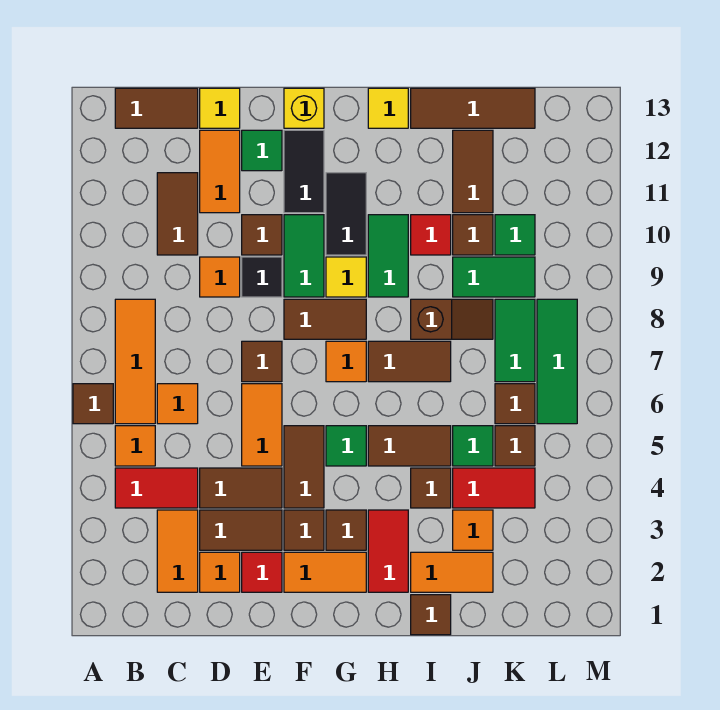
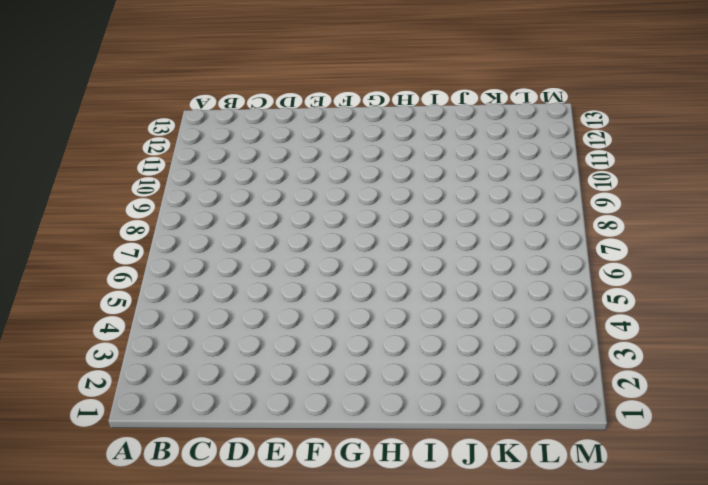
none -> brown 1x1 tile [73,384,113,424]
none -> red 1x2 tile [115,468,198,508]
none -> orange 1x1 tile [115,426,155,466]
none -> orange 1x3 tile [115,299,155,424]

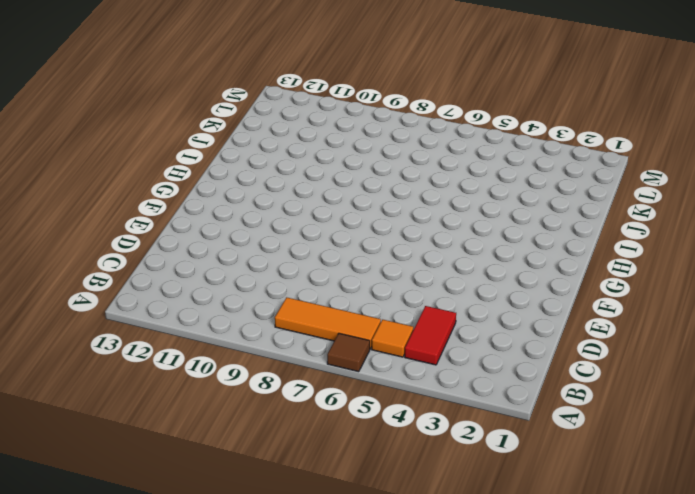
none -> brown 1x2 tile [115,88,198,128]
none -> orange 1x2 tile [157,510,198,592]
none -> orange 1x1 tile [157,384,198,424]
none -> brown 1x2 tile [157,173,198,255]

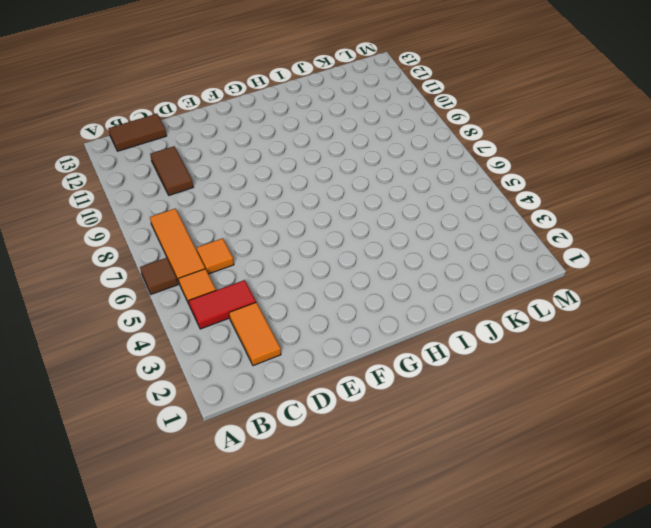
none -> orange 1x1 tile [200,552,240,592]
none -> brown 1x2 tile [200,510,282,550]
none -> brown 1x2 tile [200,468,282,508]
none -> orange 1x1 tile [200,257,240,297]

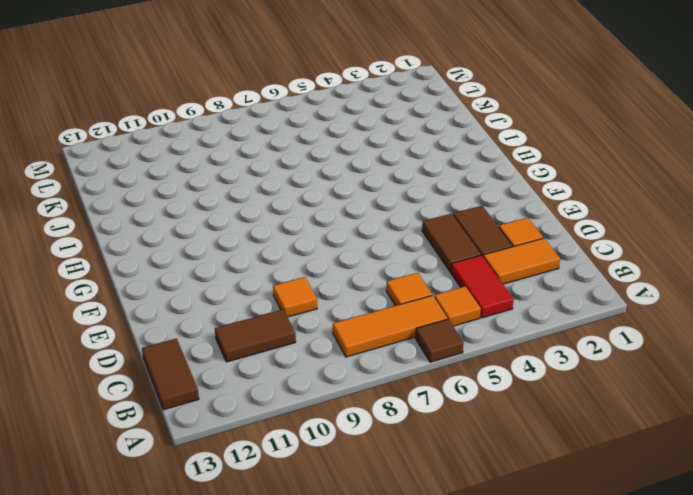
none -> orange 1x2 tile [200,130,240,213]
none -> yellow 1x1 tile [200,88,240,128]
none -> red 1x1 tile [242,552,282,592]
none -> orange 1x2 tile [242,384,282,466]

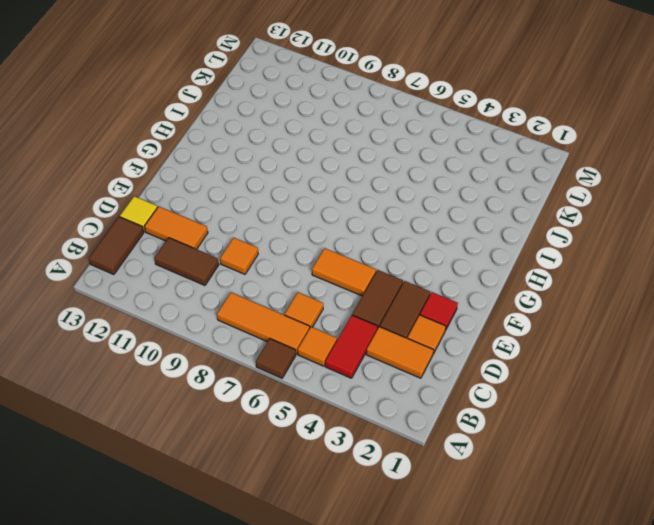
none -> brown 1x1 tile [242,341,282,382]
none -> black 1x1 tile [242,257,282,297]
none -> brown 1x1 tile [242,215,282,255]
none -> green 1x1 tile [242,130,282,171]

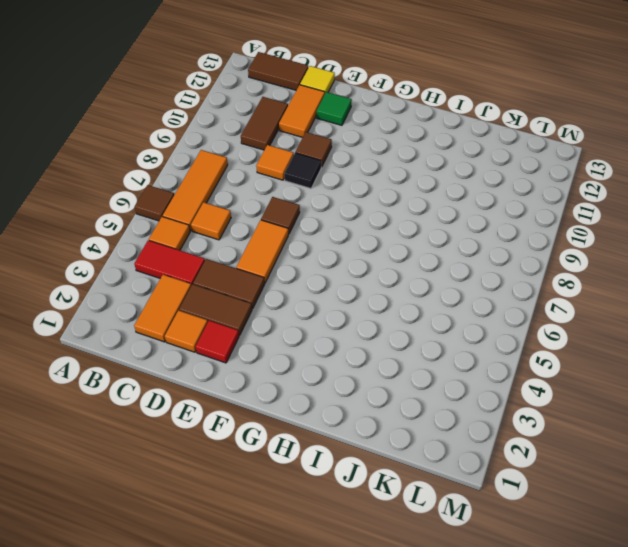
none -> orange 1x2 tile [284,552,366,592]
none -> brown 1x1 tile [284,510,324,550]
none -> brown 1x2 tile [284,426,324,508]
none -> brown 1x2 tile [284,299,366,339]

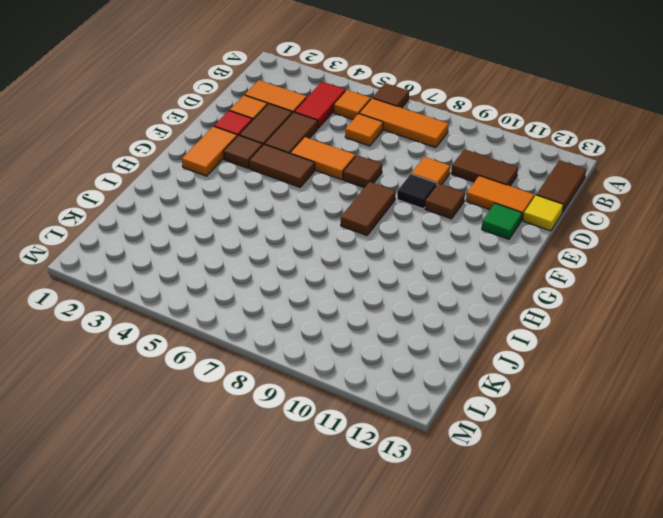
none -> green 1x2 tile [284,215,324,297]
none -> black 1x2 tile [284,130,324,213]
none -> yellow 1x1 brick [284,88,324,128]
none -> brown 1x1 tile [326,510,366,550]

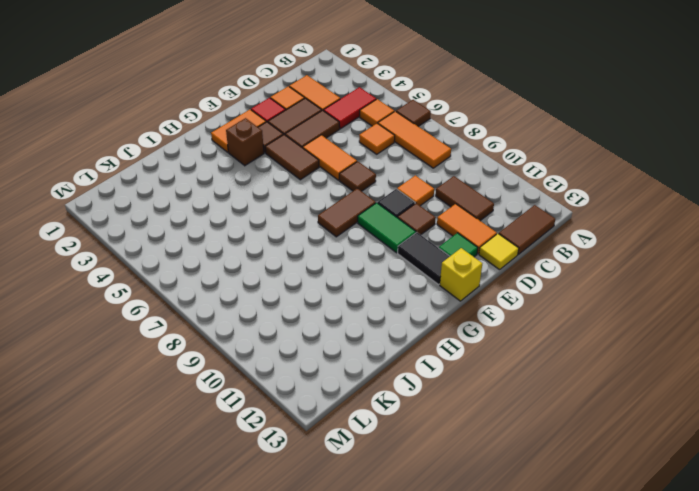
brown 1x1 brick [226,118,264,166] -> brown 1x1 tile [326,510,366,550]
none -> green 1x1 tile [326,426,366,466]
none -> orange 1x1 tile [326,341,366,382]
none -> yellow 1x1 tile [326,257,366,297]
none -> black 1x2 tile [326,173,366,255]

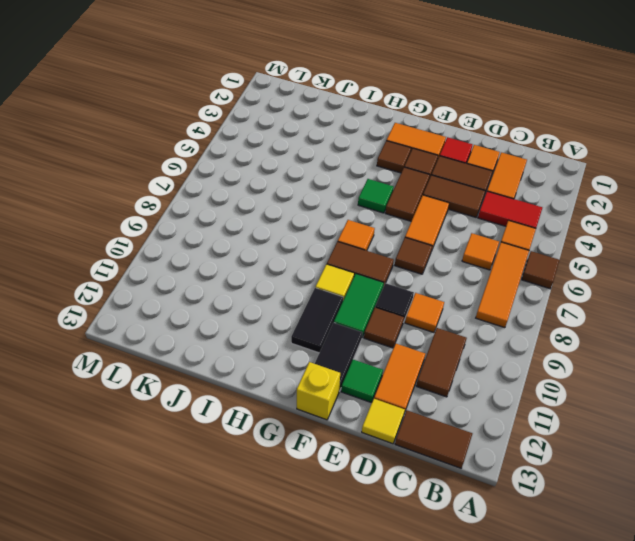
none -> red 1x2 tile [368,510,408,592]
none -> brown 1x2 tile [368,426,451,466]
none -> brown 1x2 tile [368,341,451,382]
none -> green 1x2 tile [368,215,408,297]

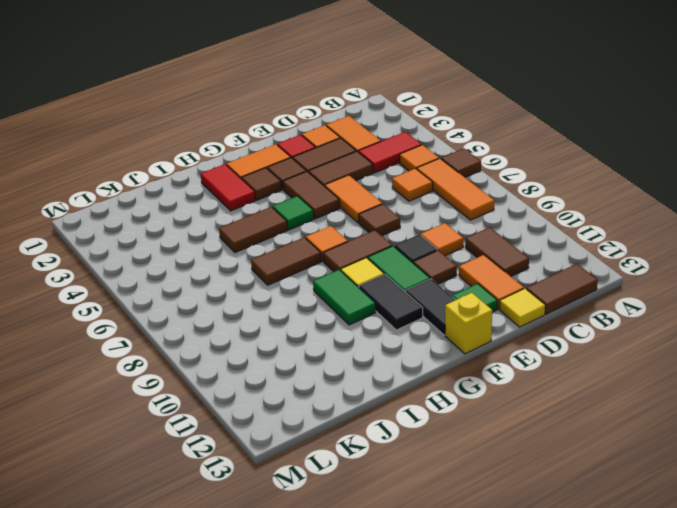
none -> yellow 1x1 tile [368,88,408,128]
none -> brown 1x1 tile [411,595,451,635]
none -> orange 1x2 tile [411,552,493,592]
none -> brown 1x1 tile [411,468,451,508]

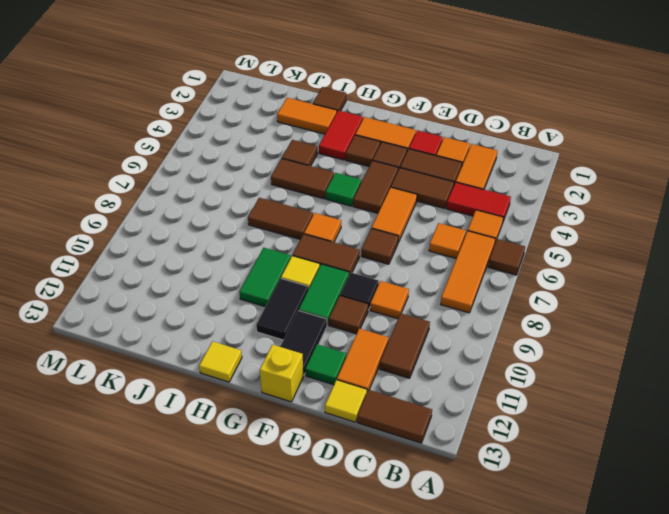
none -> brown 1x2 slope [411,299,493,339]
none -> red 1x1 tile [411,215,451,255]
none -> brown 1x3 tile [411,88,535,128]
none -> orange 1x1 tile [453,510,493,550]

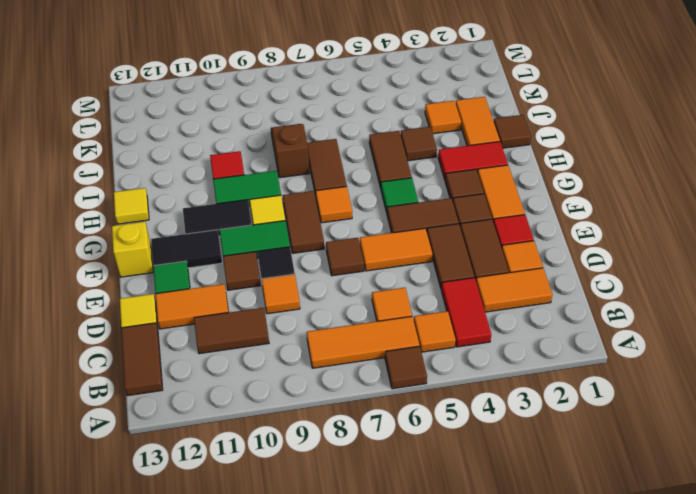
none -> brown 1x3 tile [411,88,535,128]
none -> red 1x2 tile [453,468,535,508]
none -> green 1x1 tile [453,426,493,466]
none -> green 1x2 tile [453,257,535,297]

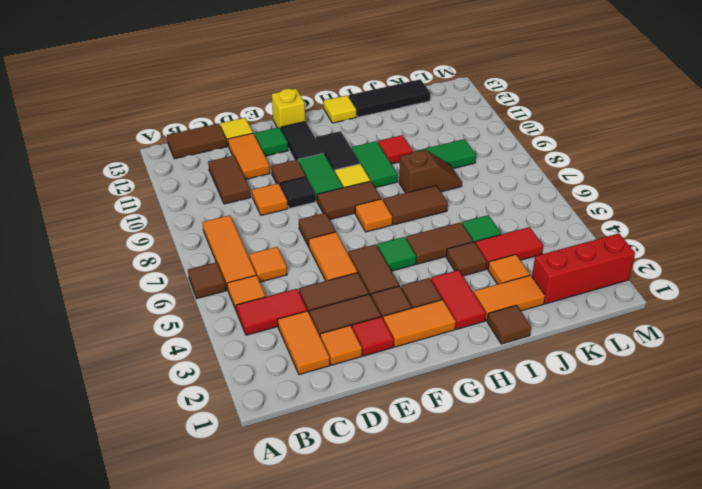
black 1x3 tile [349,79,430,117] -> brown 1x3 tile [411,88,535,128]
red 1x3 brick [532,233,635,304] -> none
none -> brown 1x1 tile [453,215,493,255]
none -> brown 1x2 tile [453,130,493,213]
none -> brown 1x1 tile [495,426,535,466]
none -> brown 1x1 tile [495,384,535,424]

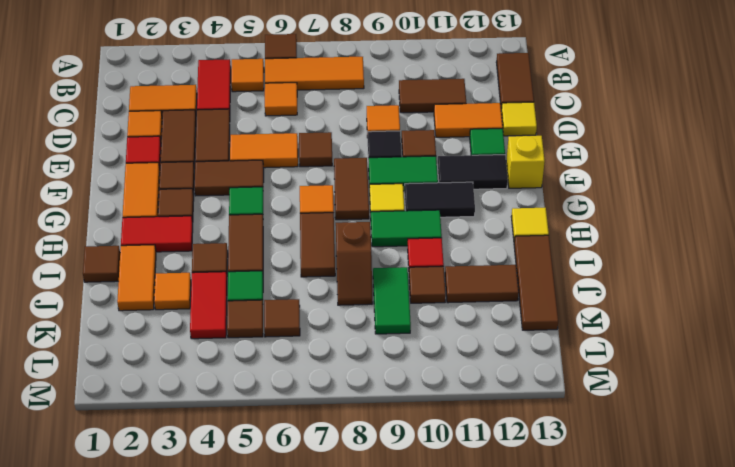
none -> green 1x2 tile [495,299,535,382]
none -> green 1x1 tile [495,215,535,255]
none -> green 1x3 tile [537,299,577,424]

